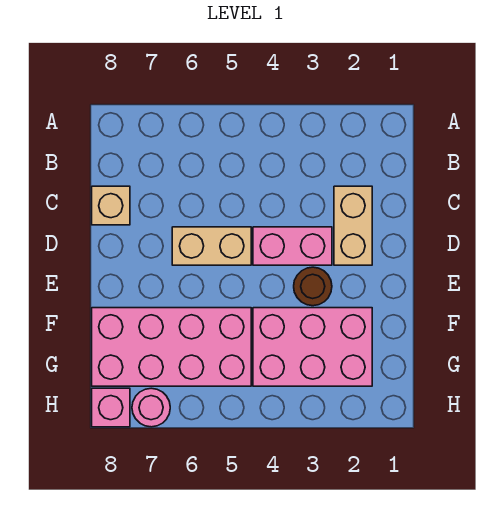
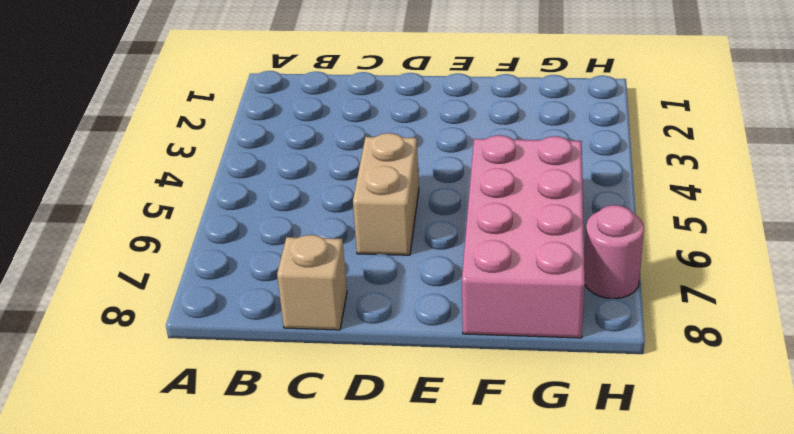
none -> tan 1x2 brick [334,186,372,265]
none -> pink 1x2 brick [253,227,332,265]

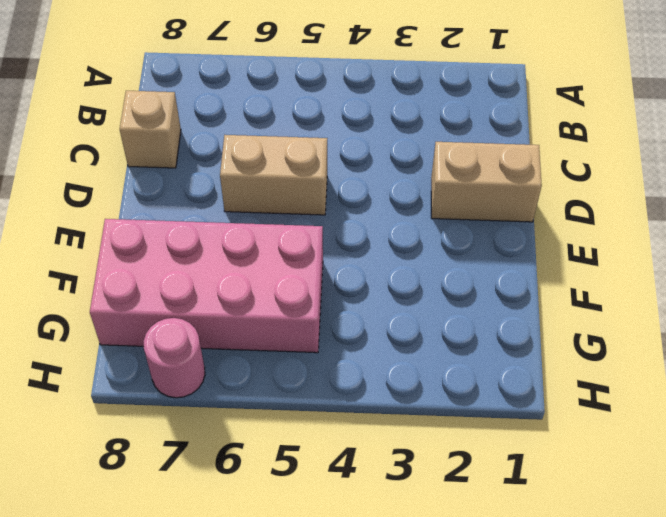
tan 1x2 brick [431,142,542,222] -> tan 1x2 brick turned to [334,186,372,265]
none -> pink 1x2 brick [253,227,332,265]
none -> brown 1x1 round brick [294,267,332,306]

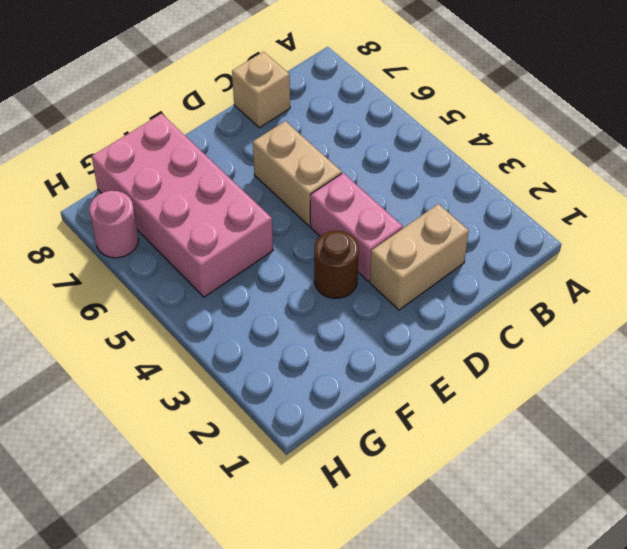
none -> pink 2x3 brick [253,308,372,386]
none -> pink 1x1 brick [92,388,130,427]

